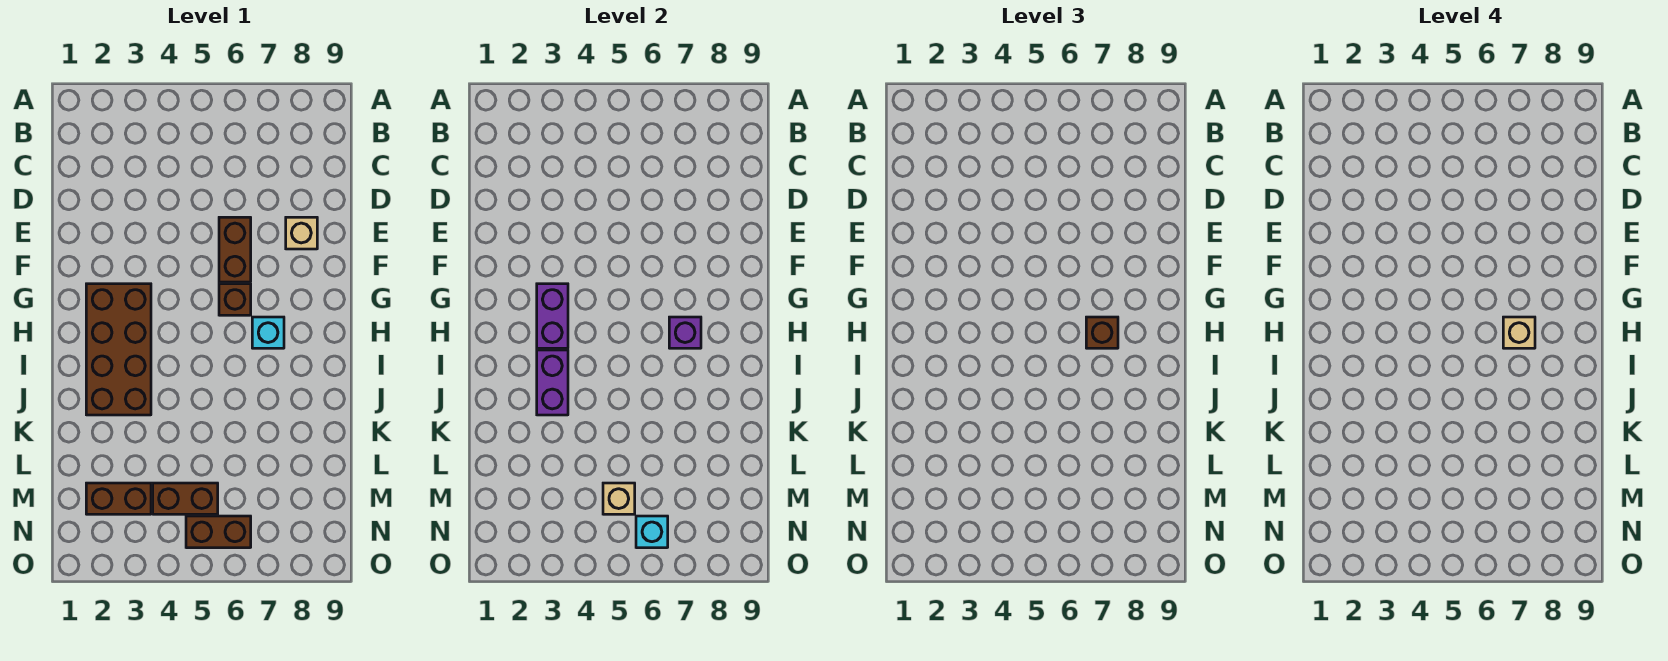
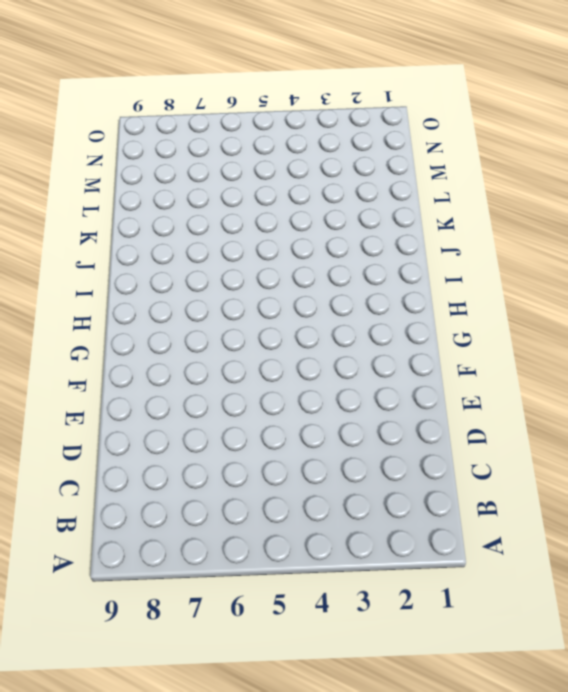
none -> brown 1x2 brick [219,217,251,282]
none -> tan 1x1 brick [286,217,317,249]
none -> brown 2x4 brick [86,284,151,415]

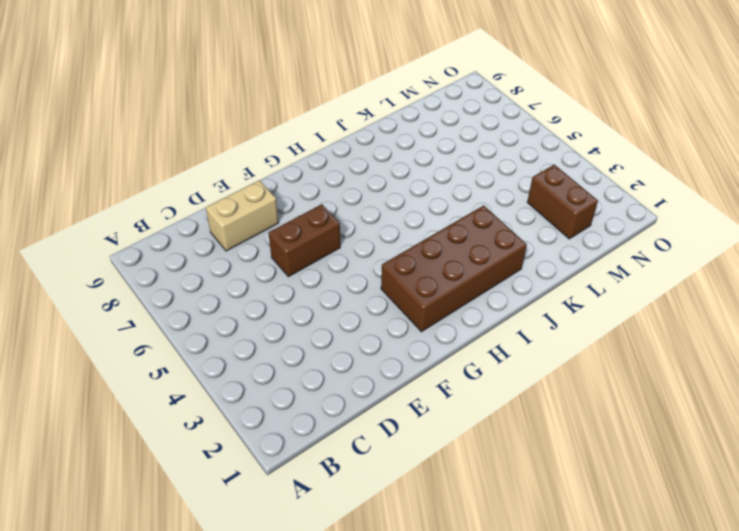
tan 1x2 brick [206,180,279,251] -> tan 1x1 brick [286,217,317,249]
none -> brown 1x1 brick [219,284,251,315]
none -> cyan 1x1 brick [252,317,284,348]
none -> brown 1x2 brick [153,483,218,514]

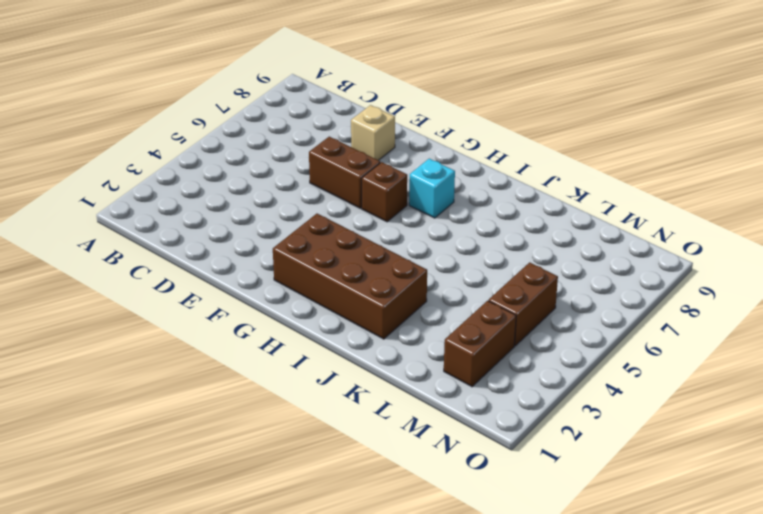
none -> brown 1x2 brick [186,516,251,548]
none -> purple 1x2 brick [537,284,568,348]
none -> purple 1x1 brick [669,317,701,348]

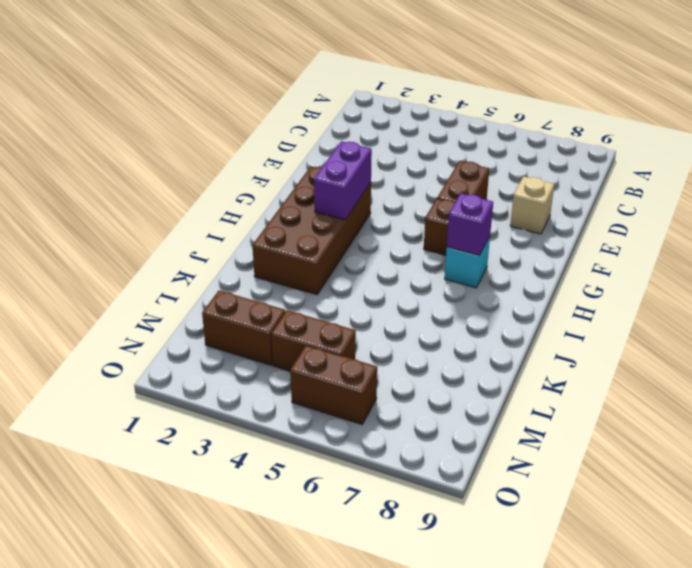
none -> purple 1x2 brick [537,350,568,415]
none -> tan 1x1 brick [603,483,635,514]
none -> cyan 1x1 brick [636,516,668,548]

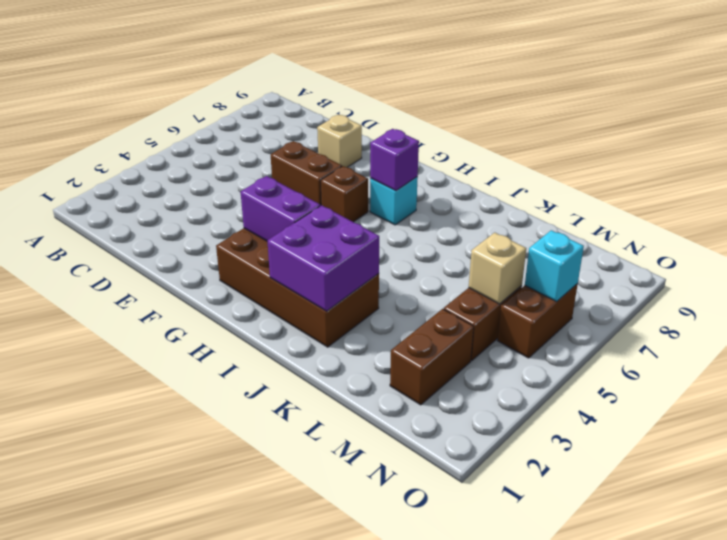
purple 2x2 brick [267,205,379,311] -> purple 1x2 brick [537,350,568,415]
none -> brown 1x1 brick [1086,317,1118,348]
none -> tan 1x1 brick [1503,317,1535,348]

